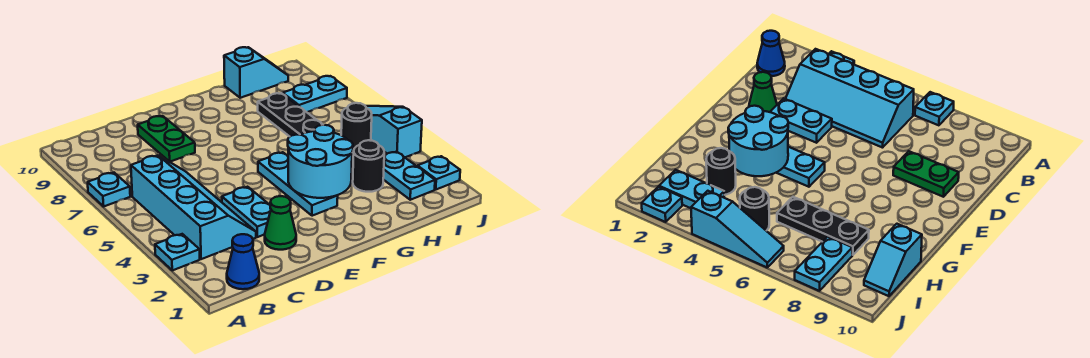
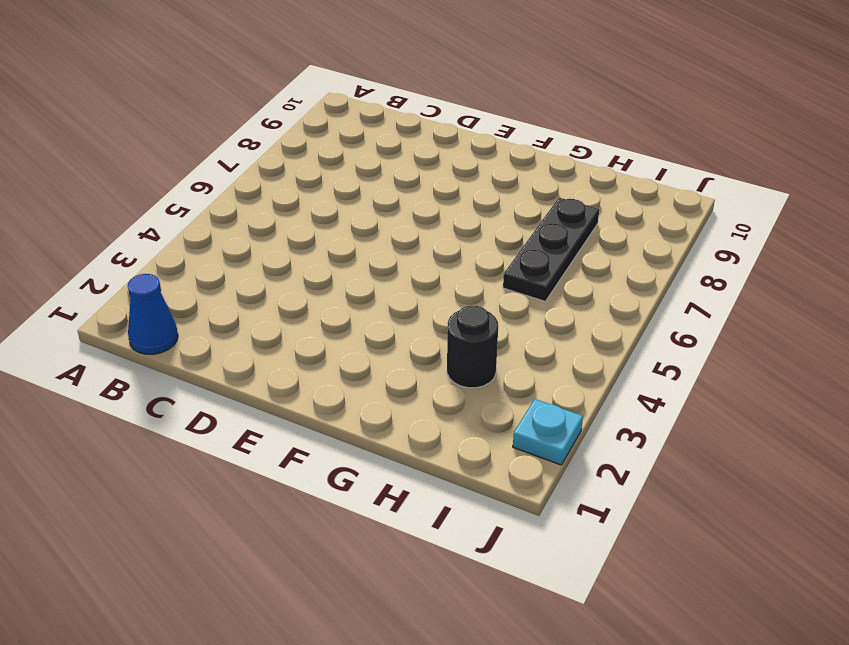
none -> cyan 1x1 plate [155,234,200,270]
none -> cyan 1x1 plate [88,173,130,206]
none -> cyan 2x4 slope [131,155,256,259]

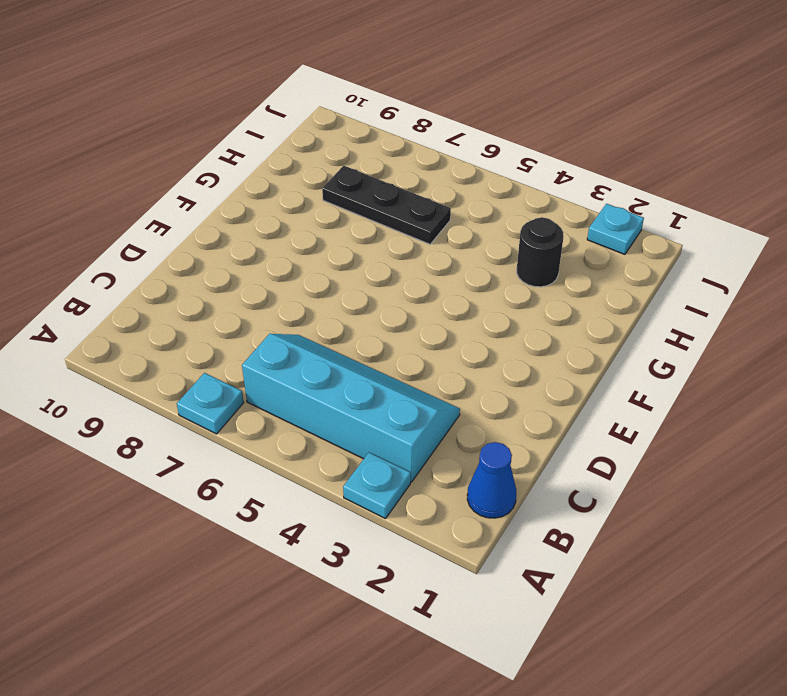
none -> green 1x1 cone [265,196,296,250]
none -> cyan 1x2 plate [222,187,271,237]
none -> green 1x2 plate [138,116,195,162]

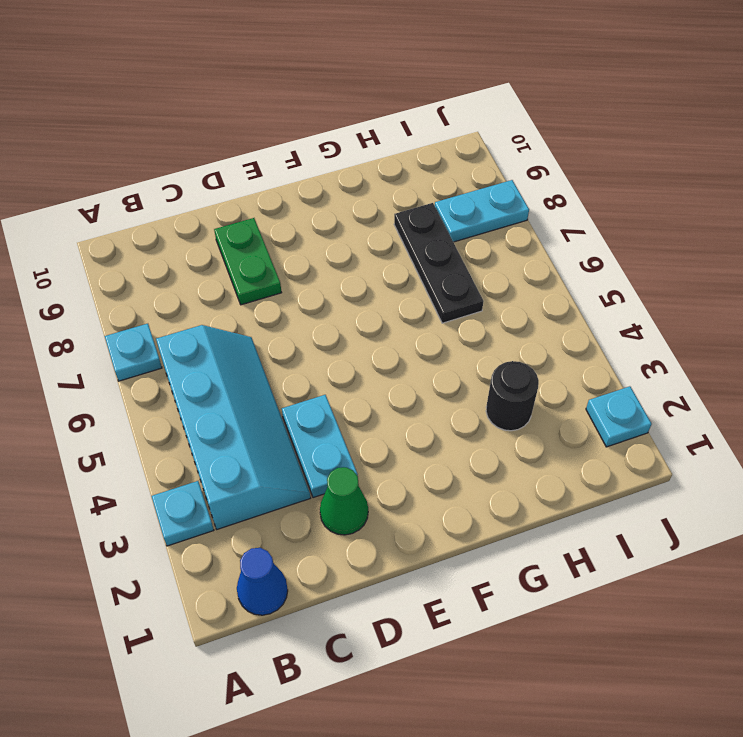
none -> cyan 1x3 plate [258,152,338,216]
none -> cyan 1x2 slope [224,47,288,98]
none -> cyan 1x2 plate [383,152,435,200]

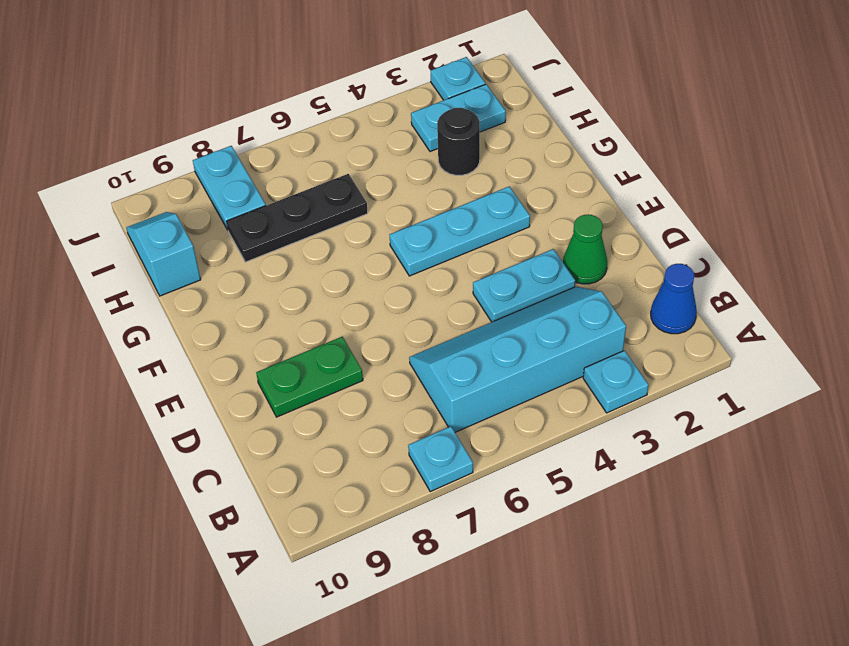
none -> black 1x1 round brick [341,103,372,153]
none -> cyan 1x3 slope [366,106,422,157]
none -> cyan 2x2 round brick [288,125,353,198]

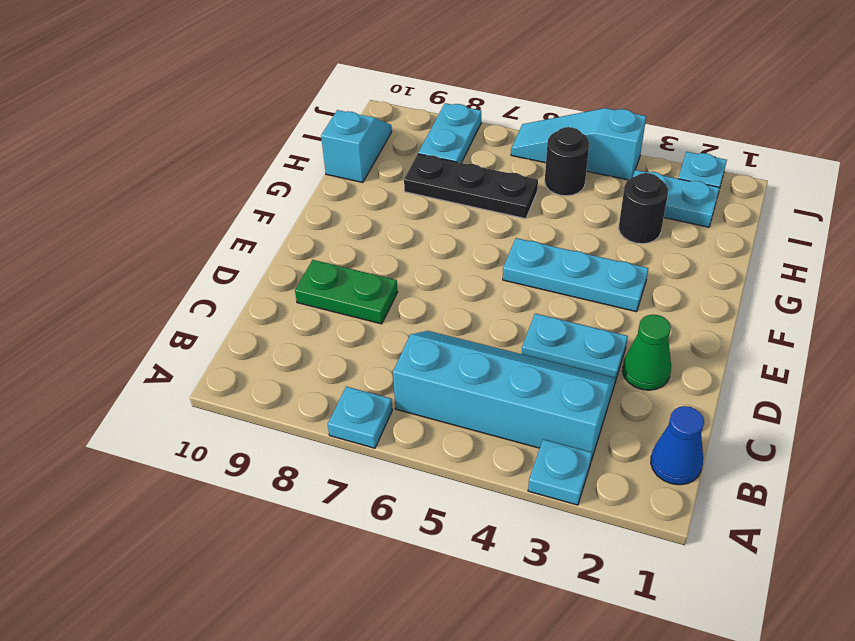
none -> cyan 2x2 round brick [288,125,353,198]

